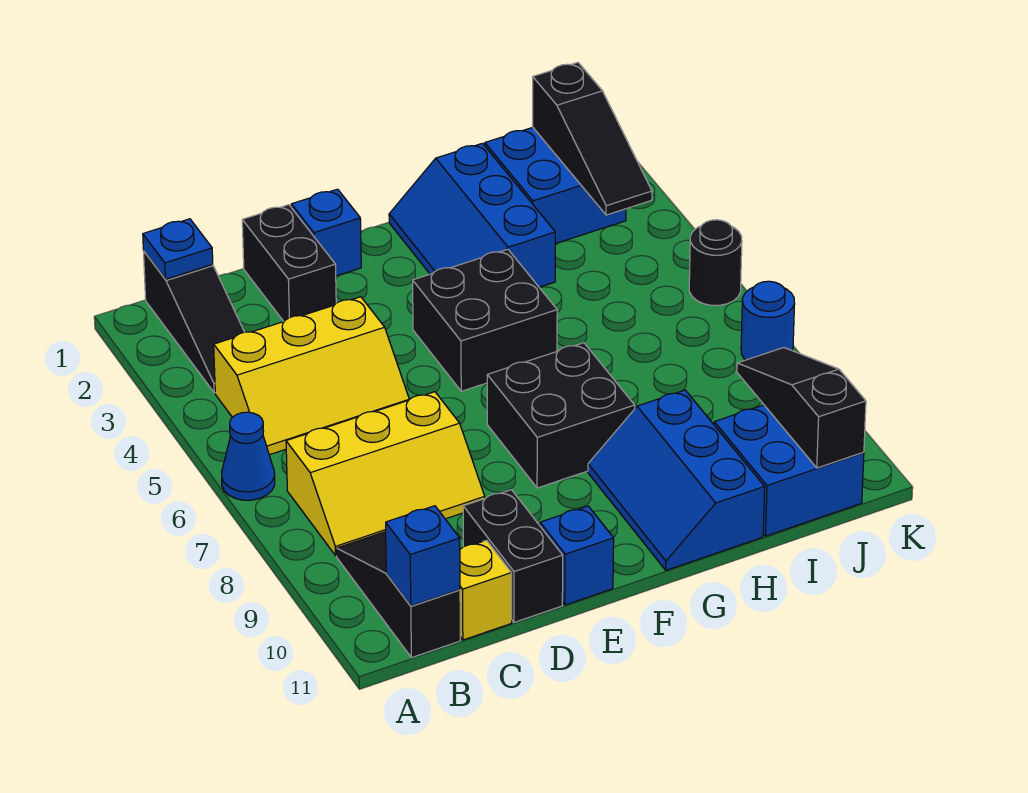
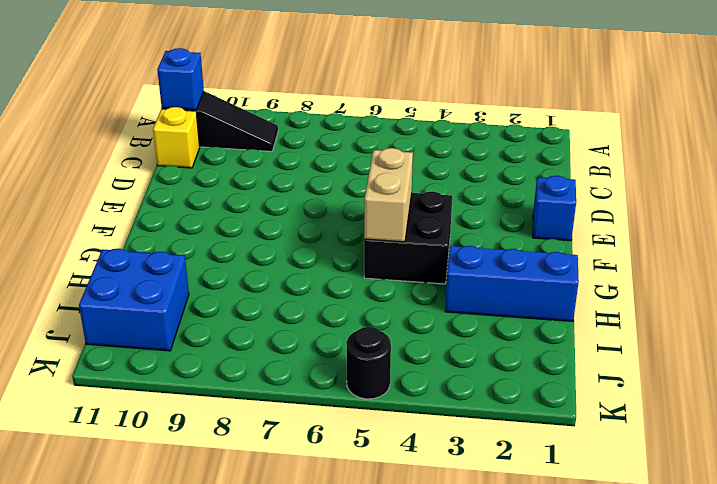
tan 1x2 brick [364,148,413,242] -> none
none -> blue 1x1 cone [222,412,275,500]
none -> black 1x3 slope [143,251,244,393]
none -> yellow 2x3 slope [214,297,409,455]

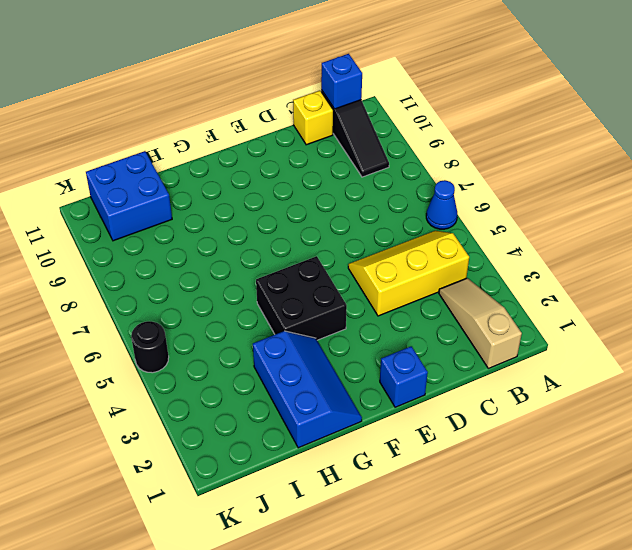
tan 1x3 slope [439,278,522,368] -> black 1x3 slope [143,251,244,393]
none -> yellow 2x3 slope [286,392,485,556]
none -> black 1x2 brick [242,205,336,321]
none -> black 1x2 brick [463,490,563,622]

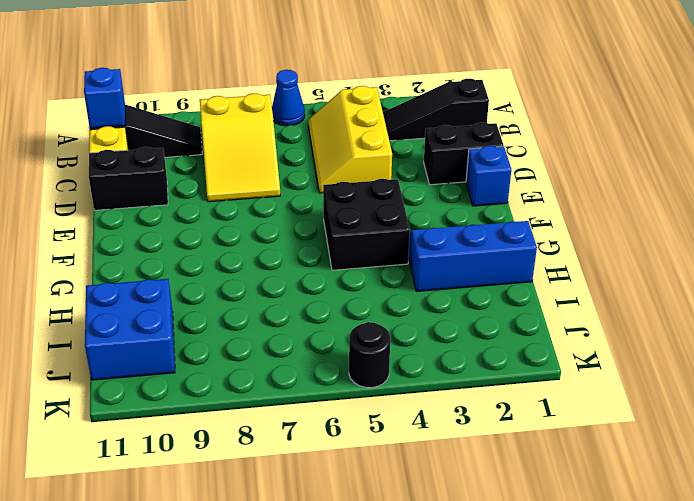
yellow 2x3 slope [200,93,280,202] -> yellow 2x3 slope turned to [286,392,485,556]
none -> blue 1x1 brick [540,506,614,605]
none -> black 2x2 brick [487,343,635,488]
none -> blue 2x3 slope [588,390,765,570]

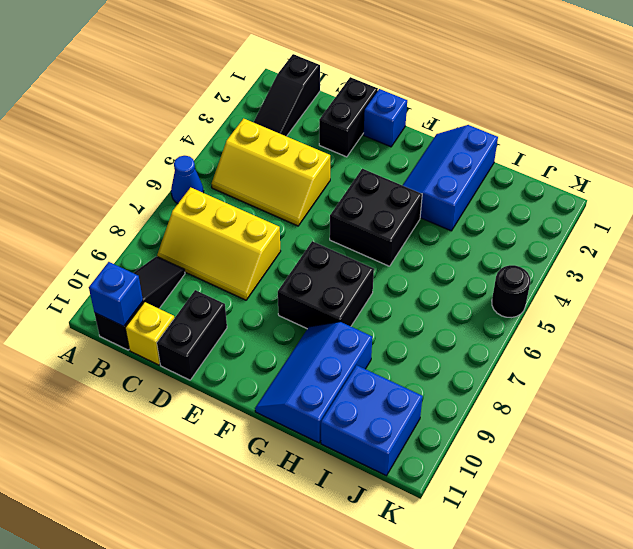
none -> blue 1x1 brick [540,506,614,605]
none -> blue 2x2 brick [485,127,626,244]
none -> blue 1x1 round brick [741,281,795,360]

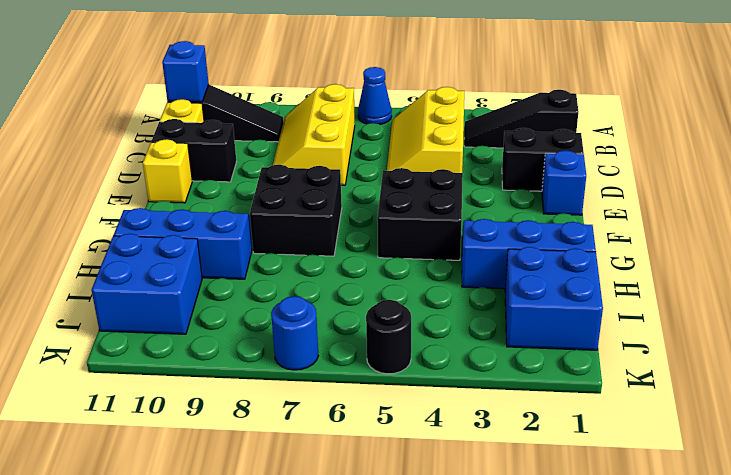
yellow 1x1 brick [143,139,192,203] -> blue 1x1 brick [540,506,614,605]
none -> blue 1x1 plate [143,219,213,279]
none -> black 1x3 slope [533,62,652,215]
none -> black 1x3 slope [737,348,866,468]

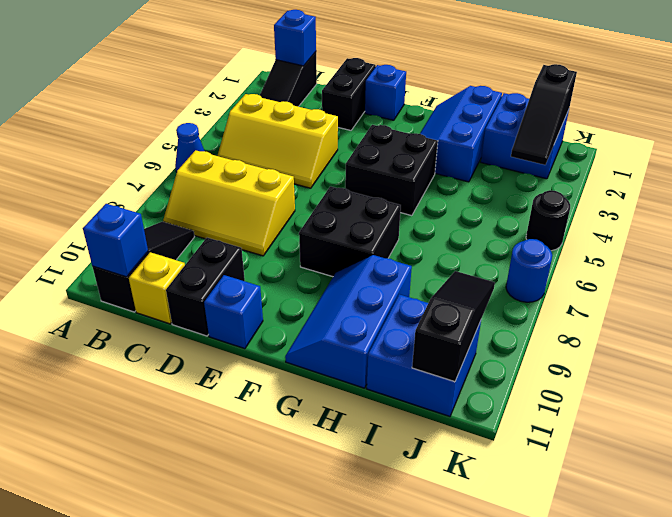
blue 1x1 brick [274,10,316,66] -> blue 1x1 plate [143,219,213,279]

